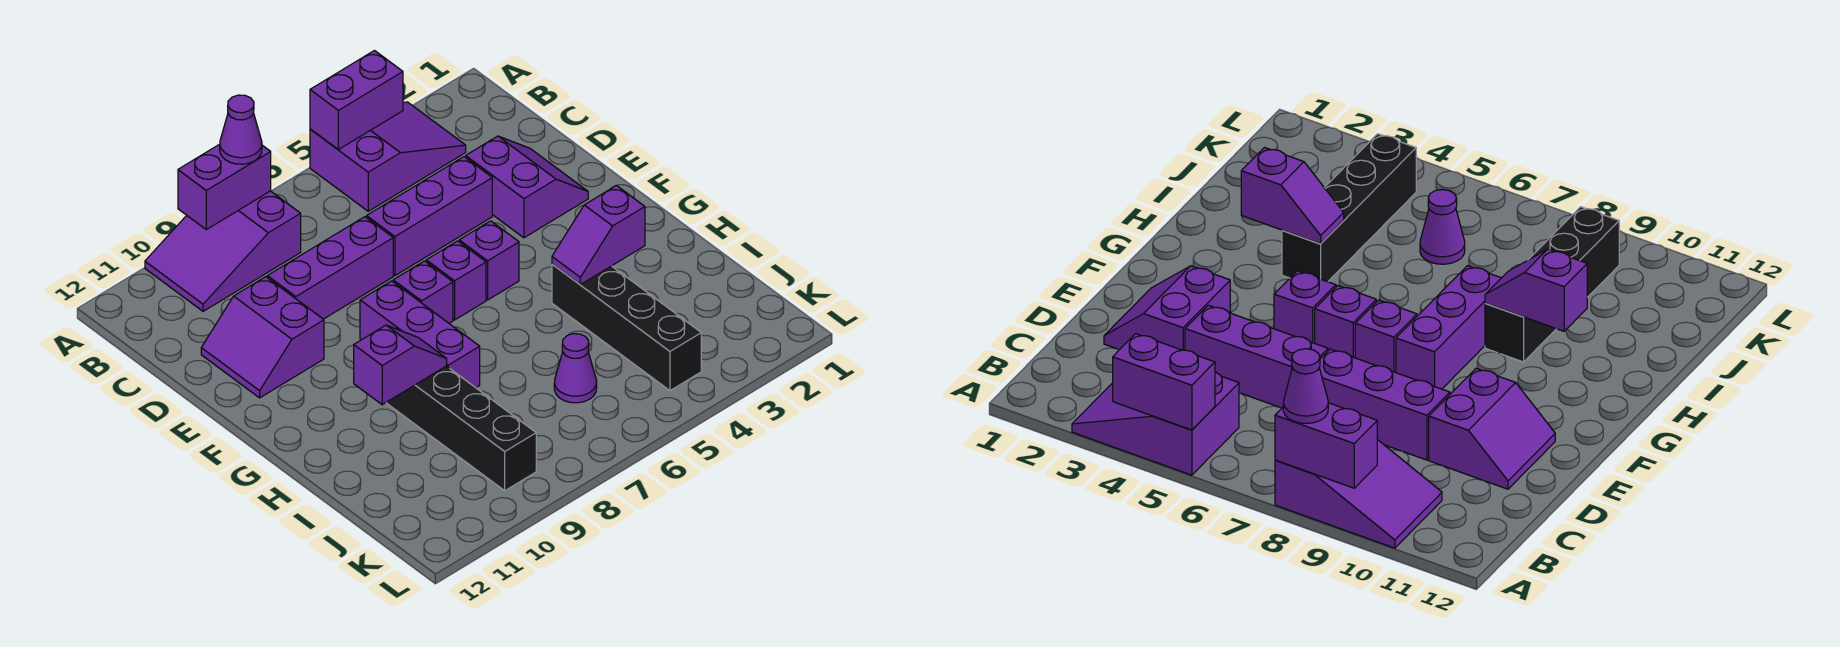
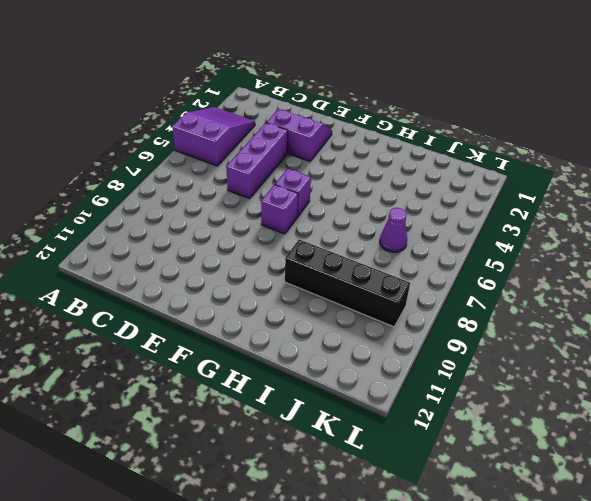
none -> purple 2x3 slope [145,191,301,311]
none -> purple 1x3 brick [267,217,393,319]
none -> purple 2x2 slope [201,277,324,398]

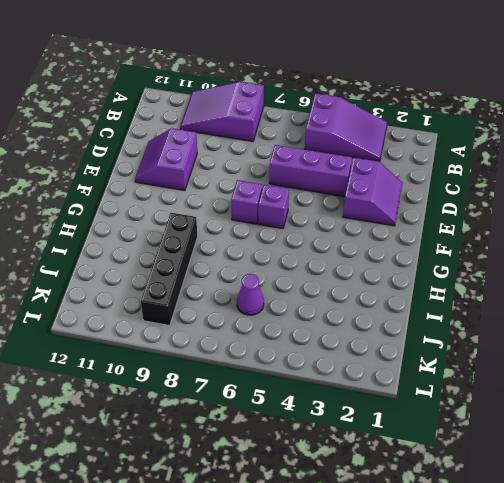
none -> purple 1x3 brick [267,217,393,319]
none -> purple 1x1 brick [459,221,519,300]
none -> purple 1x3 brick [360,281,480,388]

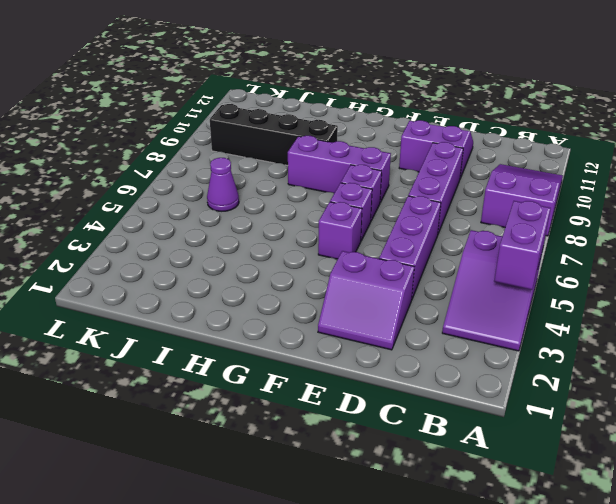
none -> black 1x4 brick [552,264,701,391]
none -> purple 1x2 brick [178,144,271,229]
none -> purple 1x2 slope [552,185,645,285]

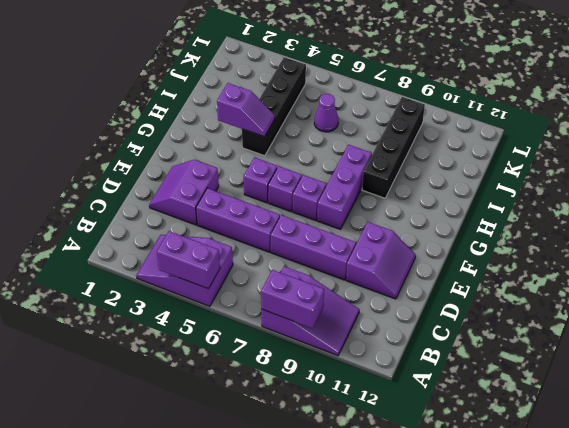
none -> purple 1x2 slope [354,325,447,405]
none -> purple 1x1 cone [220,95,262,164]

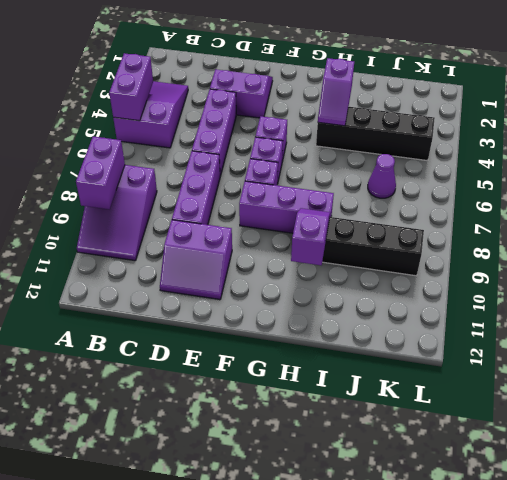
none -> purple 1x1 cone [220,95,262,164]

